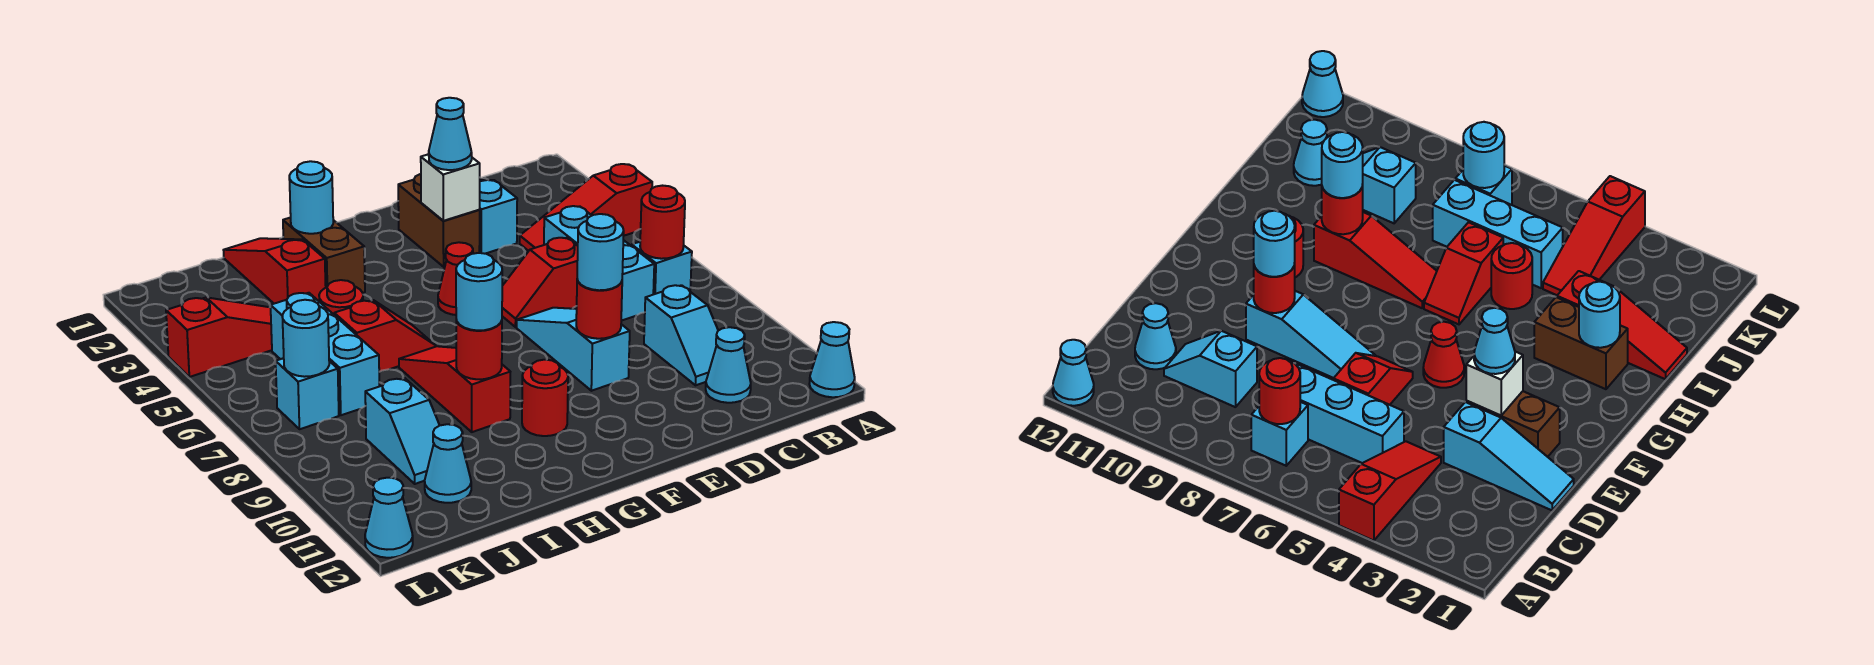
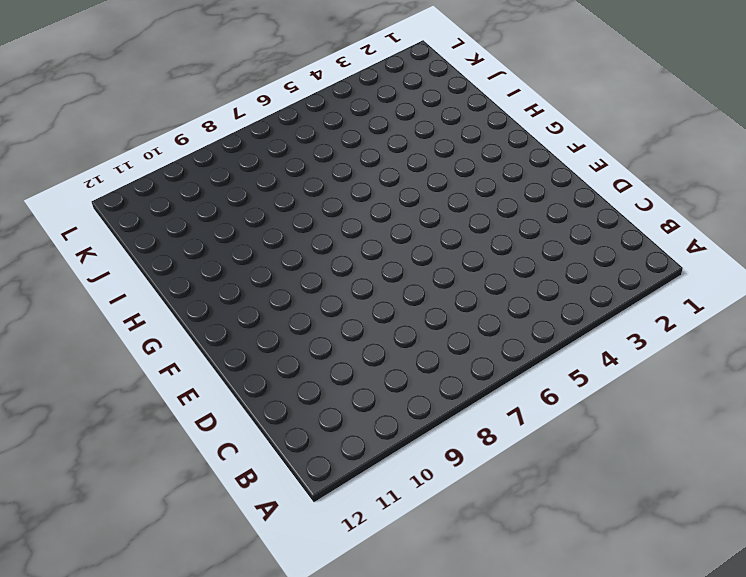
none -> red 1x3 slope [520,164,652,251]
none -> cyan 1x1 cone [809,322,855,397]
none -> cyan 1x1 brick [632,242,692,294]
none -> cyan 1x3 brick [544,206,654,321]

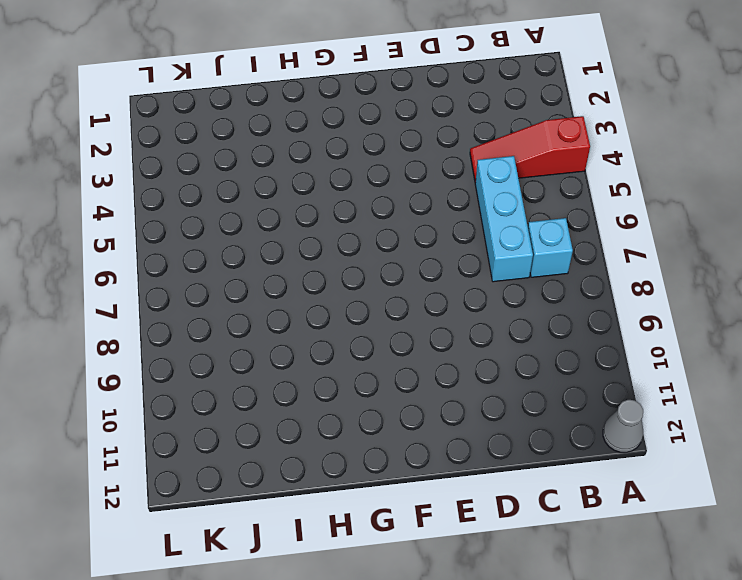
grey 1x1 cone [603,400,643,452] -> cyan 1x1 cone [809,322,855,397]
none -> cyan 1x2 slope [644,285,718,385]
none -> cyan 1x1 cone [706,327,751,403]
none -> cyan 1x3 slope [479,180,517,254]
none -> red 1x2 slope [502,238,578,327]

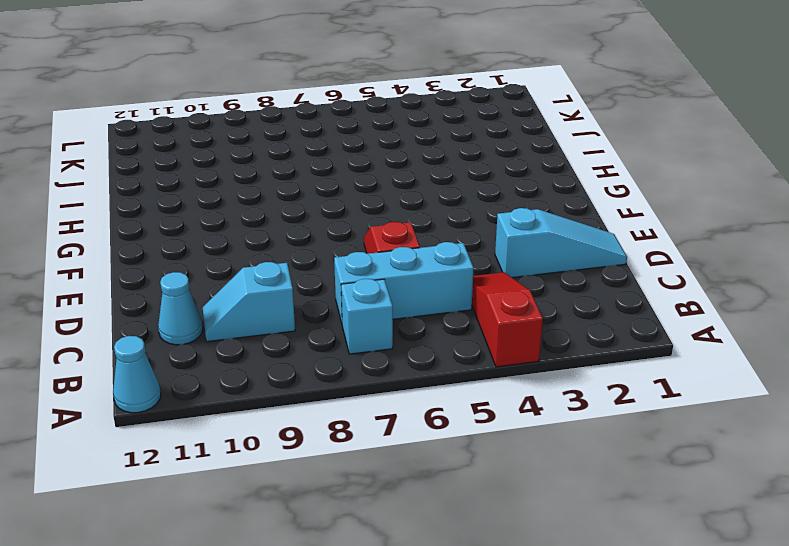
none -> brown 1x2 brick [398,174,480,267]
none -> cyan 1x3 slope [517,308,630,391]
none -> red 1x1 cone [438,242,473,315]
none -> red 1x1 round brick [522,360,568,436]

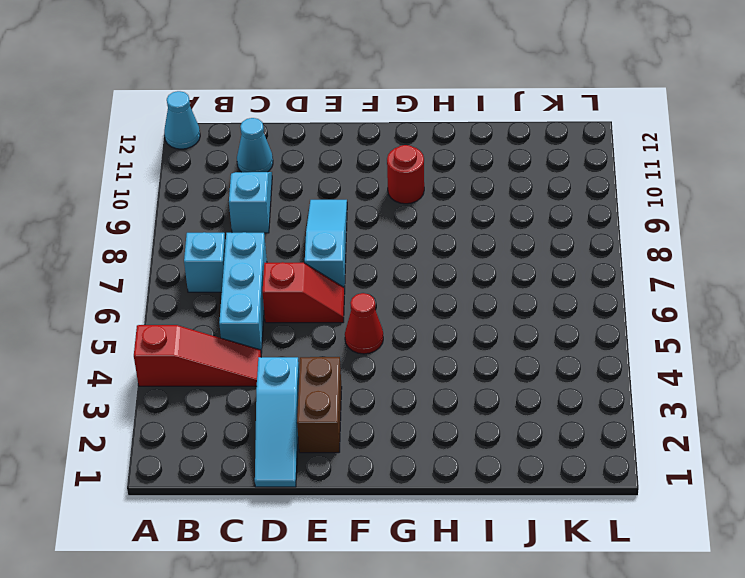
cyan 1x3 slope [305,200,347,292] -> cyan 1x3 slope turned to [517,308,630,391]
none -> brown 1x2 brick [283,217,365,293]
none -> red 1x2 slope [334,300,436,372]
none -> red 1x3 slope [399,346,510,432]
none -> red 1x3 slope [224,238,326,304]

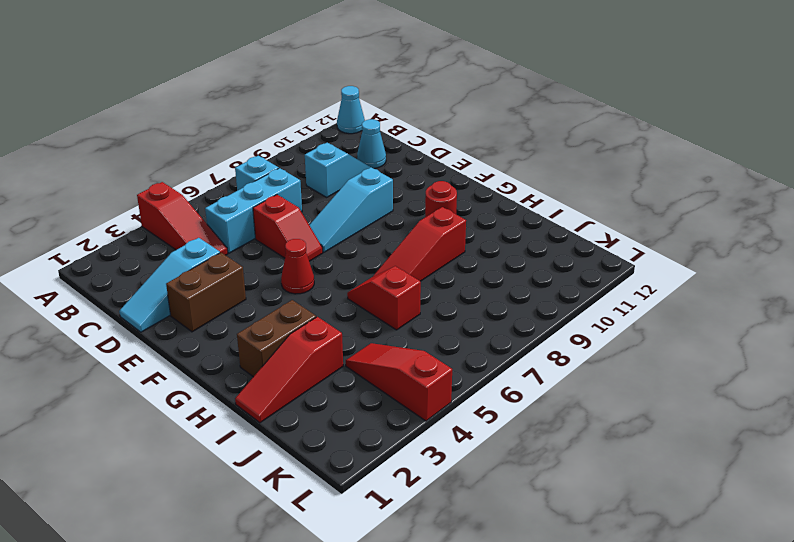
none -> red 1x1 round brick [319,280,363,314]
none -> cyan 1x3 brick [271,293,379,415]
none -> cyan 1x2 slope [365,378,440,484]
none -> cyan 1x1 cone [425,424,471,503]

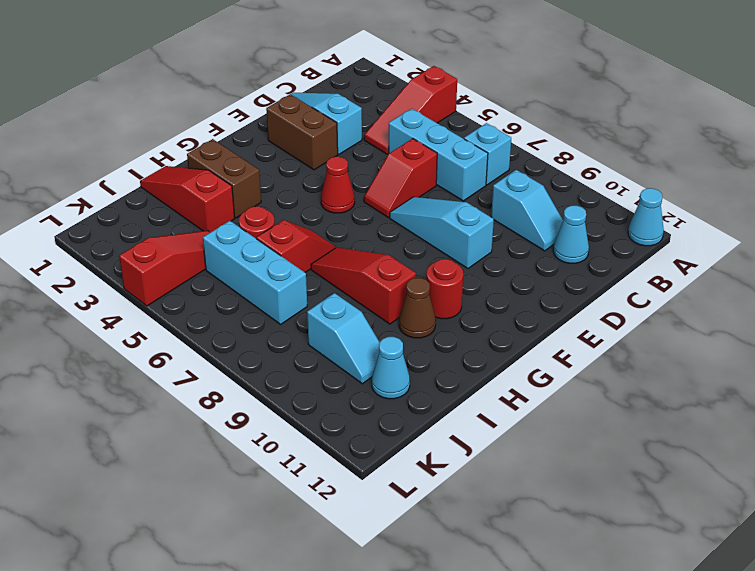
brown 1x1 cone [399,278,436,338] -> none
none -> cyan 1x1 brick [276,358,339,429]
none -> cyan 1x1 cone [365,478,413,558]
none -> red 1x1 round brick [640,186,685,259]
none -> white 1x1 brick [421,154,480,221]

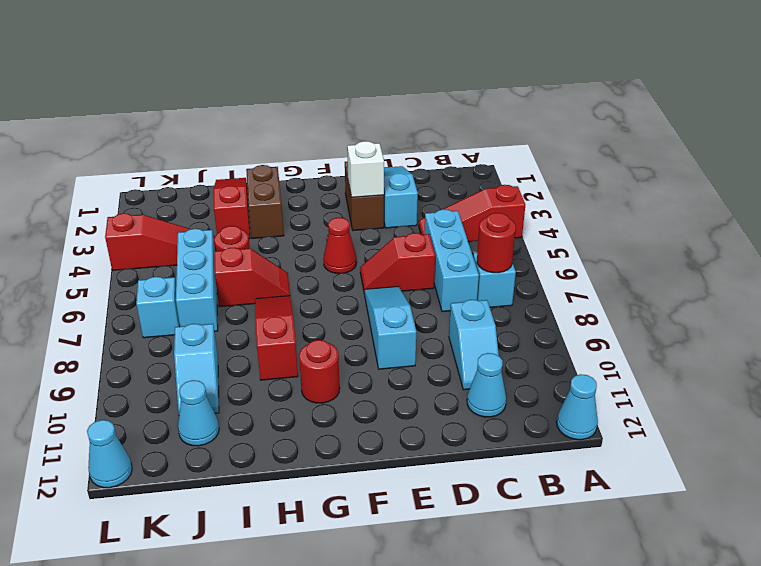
none -> red 1x1 round brick [576,279,622,339]
none -> cyan 1x1 round brick [289,161,333,234]
none -> red 1x1 round brick [456,320,502,379]
none -> cyan 1x1 round brick [282,300,329,377]

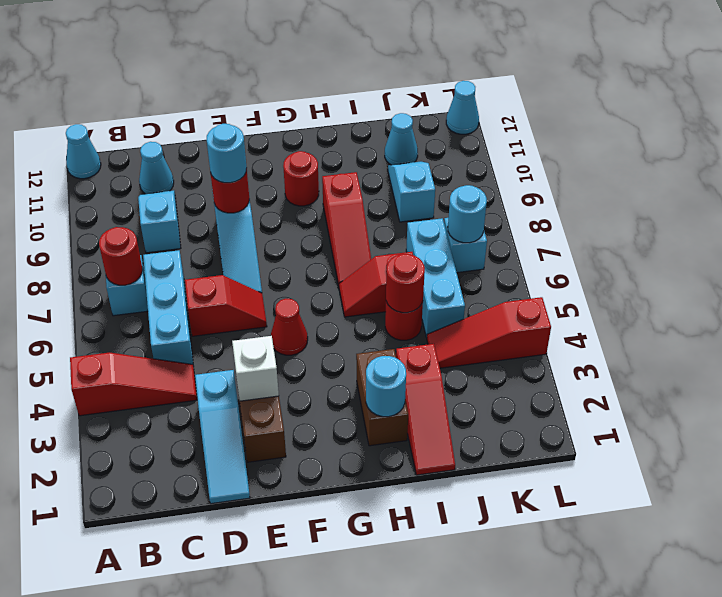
red 1x1 round brick [386,254,425,313] -> red 1x1 round brick moved to [456,320,502,379]
none -> cyan 1x1 cone [429,98,472,170]
none -> cyan 1x1 round brick [456,253,502,331]

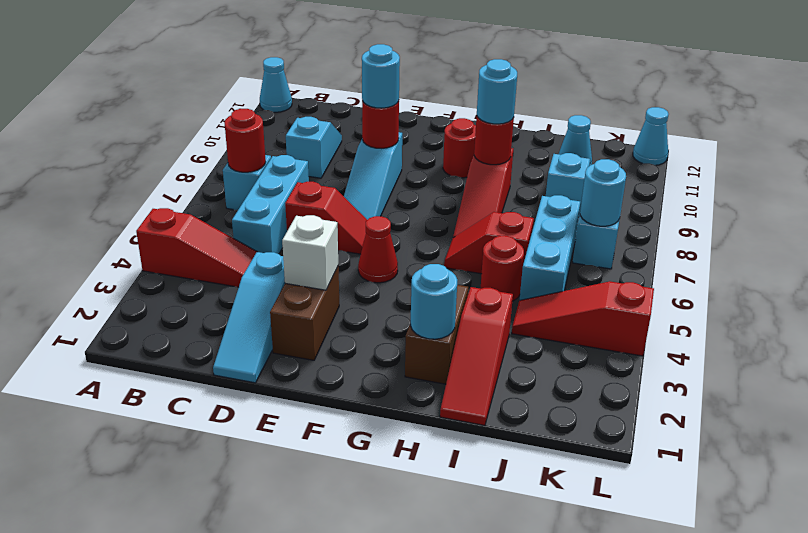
none -> cyan 1x1 cone [706,327,751,403]
none -> cyan 1x1 cone [429,98,472,170]

